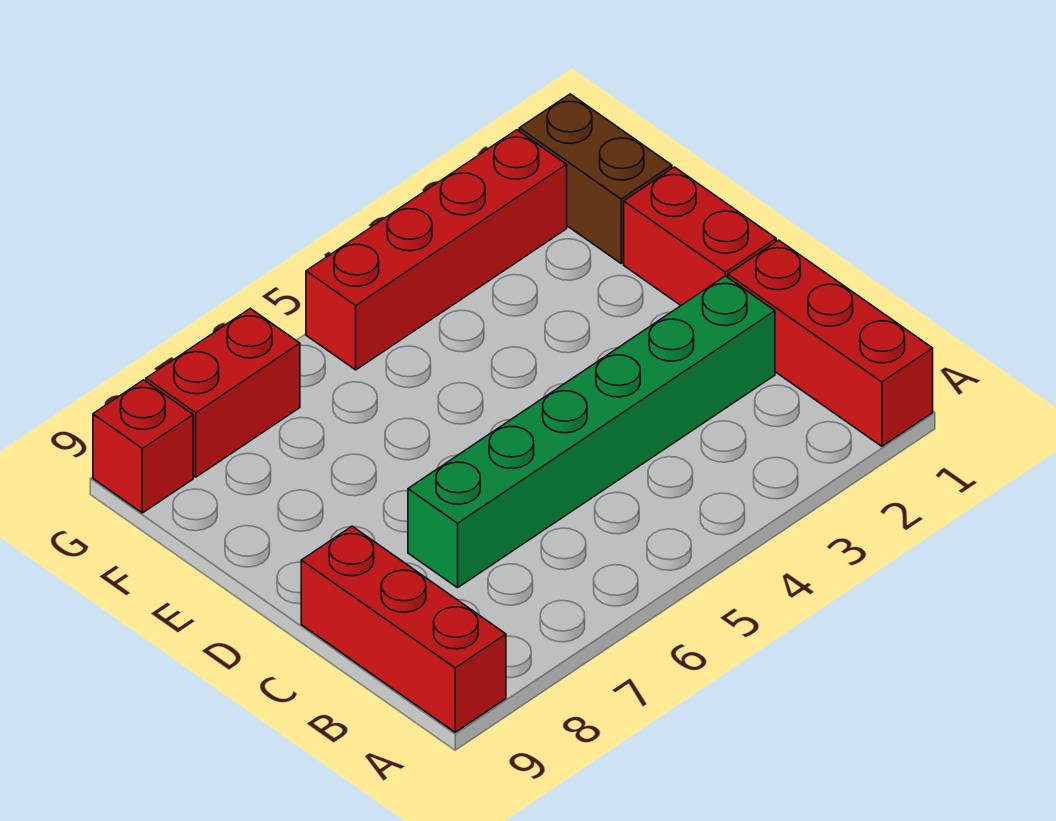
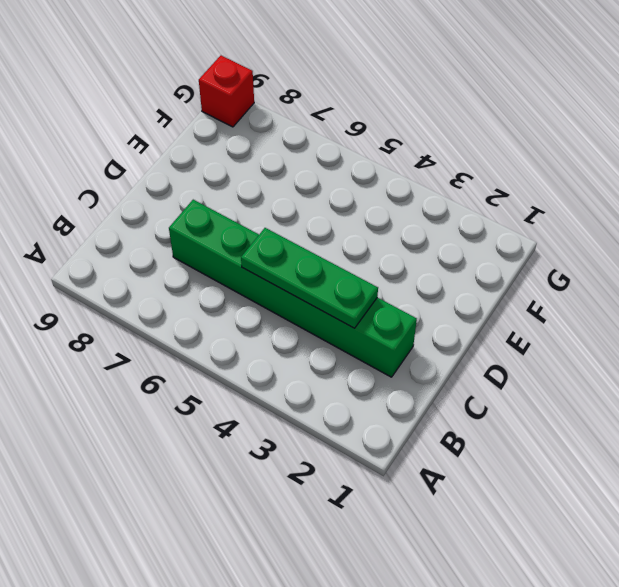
green 1x3 plate [241,228,378,328] -> none
none -> red 1x3 brick [728,240,933,446]
none -> red 1x3 brick [301,526,506,732]

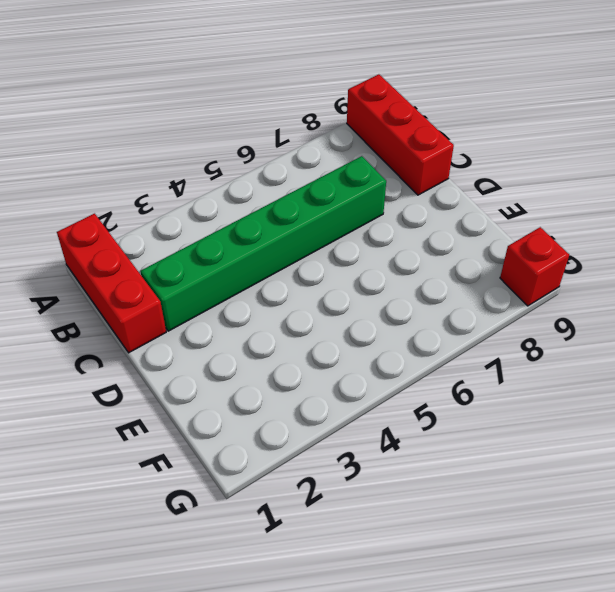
none -> red 1x2 brick [624,167,776,305]
none -> brown 1x2 brick [519,94,672,263]

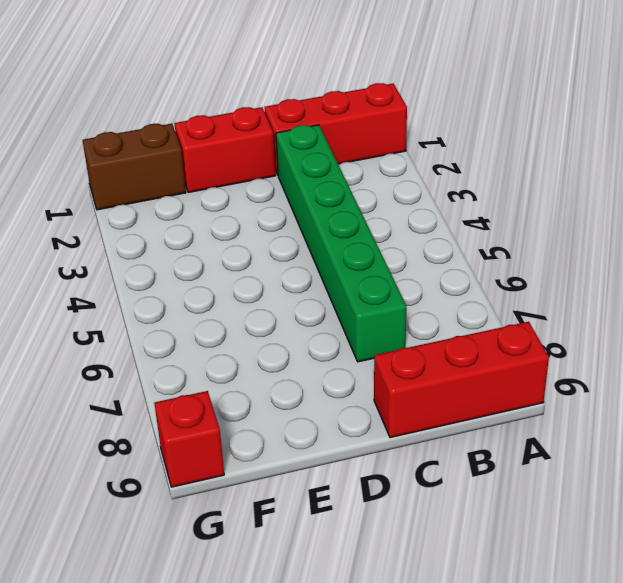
none -> red 1x4 brick [306,130,567,370]
none -> red 1x2 brick [146,308,300,477]

